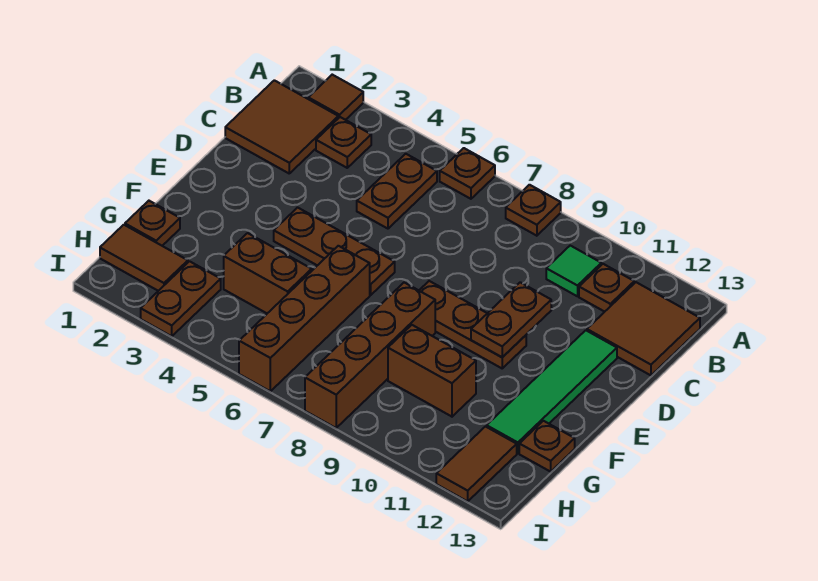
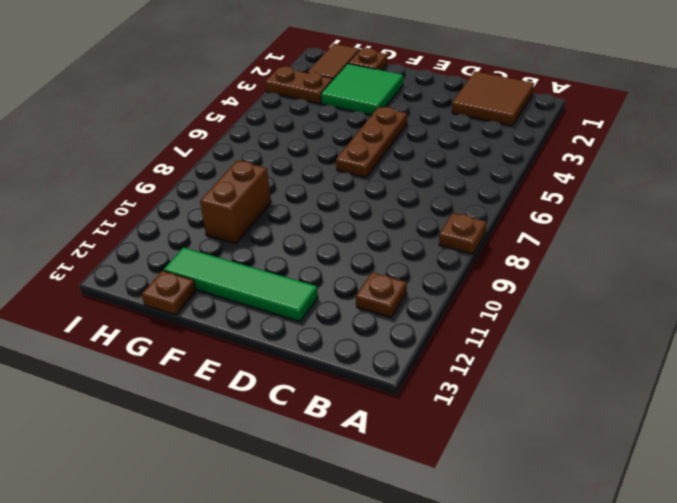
green 2x2 tile [321,64,403,115] -> none
none -> brown 1x1 tile [308,75,363,120]
none -> brown 1x1 plate [440,148,495,199]
none -> brown 1x1 plate [316,117,371,168]

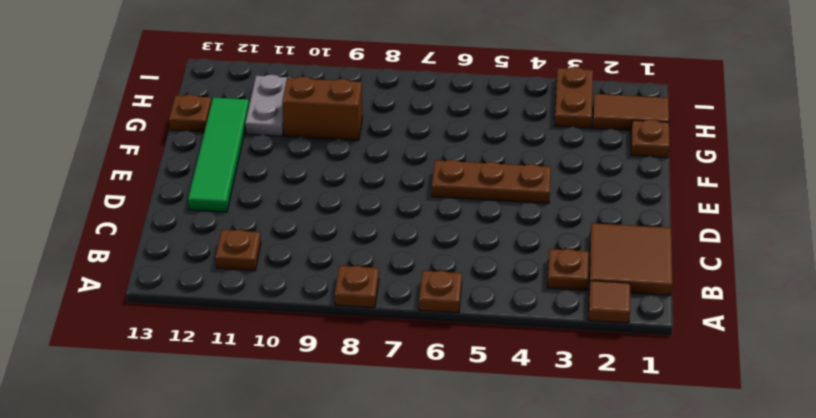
grey 1x2 plate [245,75,291,136] -> none
none -> brown 1x2 plate [357,154,437,229]
none -> green 1x1 tile [546,246,601,296]
none -> brown 2x2 tile [587,282,700,375]

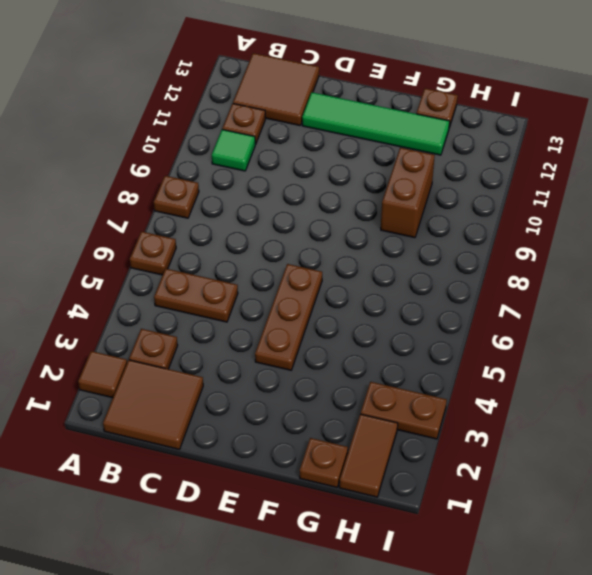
none -> brown 1x3 plate [419,281,526,368]
none -> brown 1x4 brick [239,246,370,391]
none -> brown 1x4 brick [305,283,435,428]

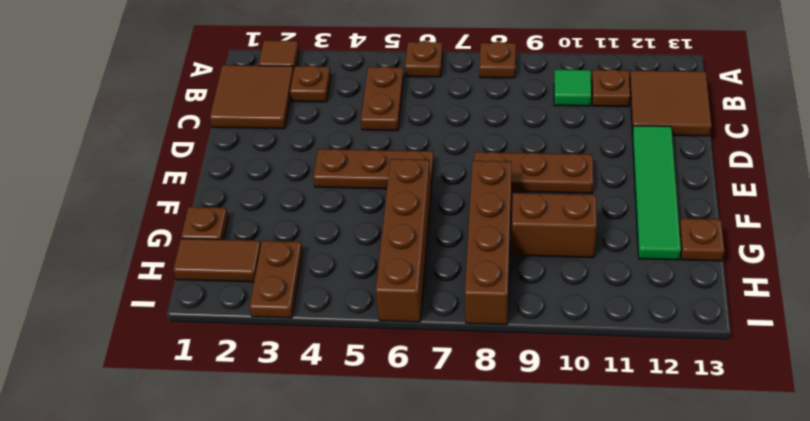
none -> brown 1x2 brick [224,233,312,313]
none -> brown 1x2 tile [436,427,517,501]
none -> brown 1x2 plate [471,282,551,357]

